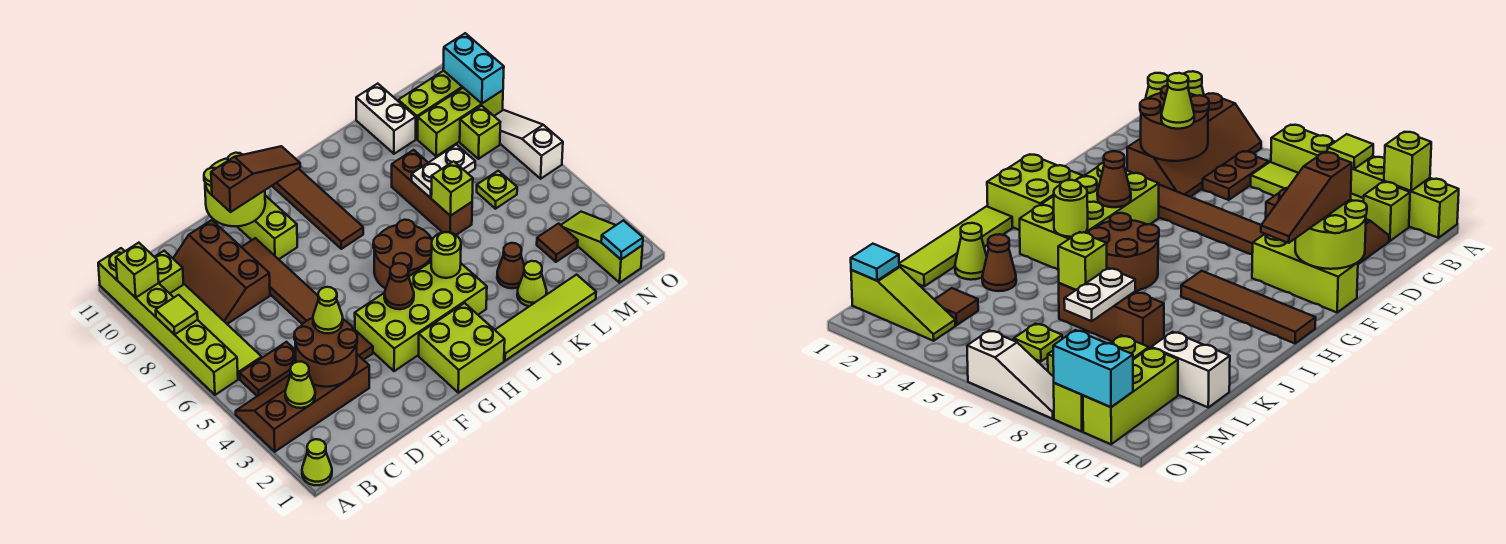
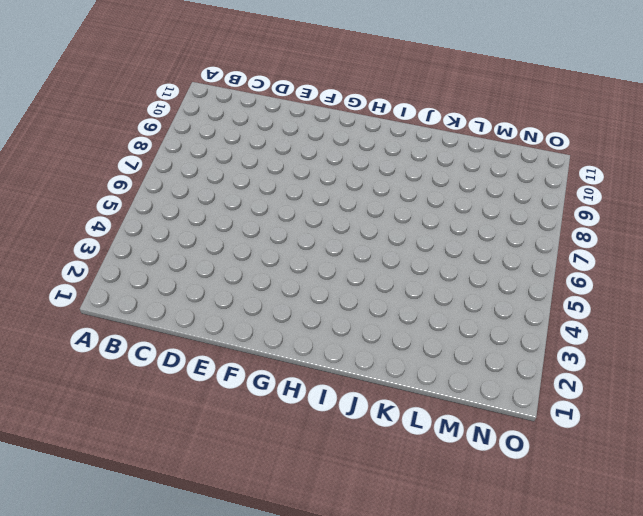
none -> lime 1x1 cone [302,439,332,485]
none -> brown 2x4 slope [236,354,369,452]
none -> lime 1x6 brick [98,248,238,395]
none -> brown 1x2 plate [240,342,296,396]

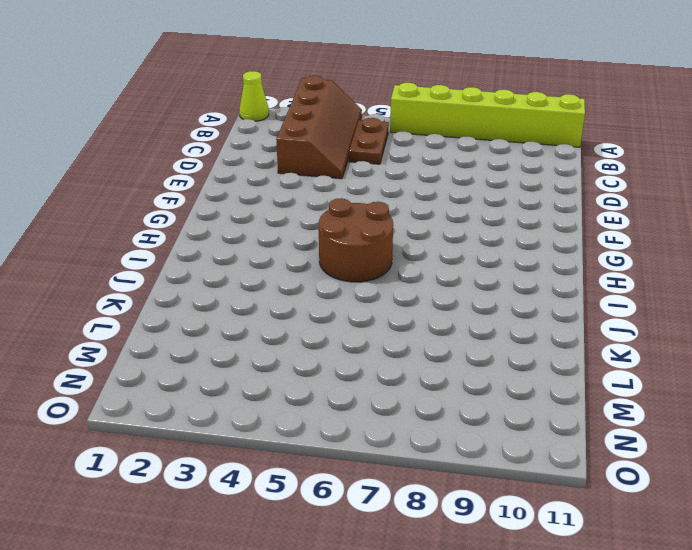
none -> lime 1x4 tile [170,284,262,379]
none -> lime 1x1 brick [155,251,184,293]
none -> brown 2x3 slope [173,220,270,324]
none -> brown 1x6 tile [242,238,373,360]

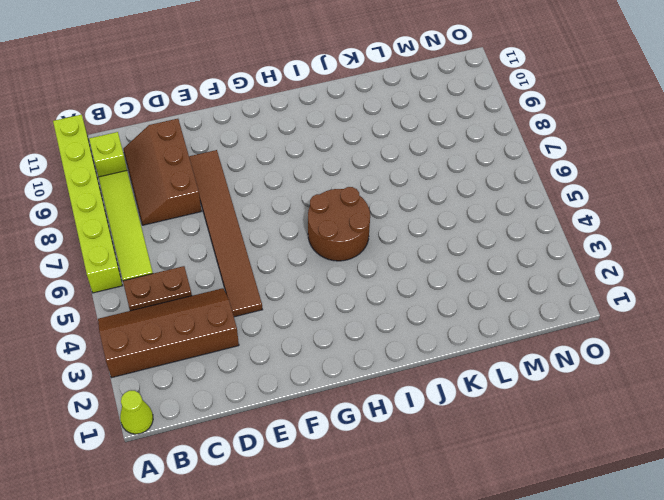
none -> lime 2x4 brick [355,262,487,371]
none -> lime 1x3 brick [237,196,297,259]
none -> lime 2x2 brick [419,303,505,393]
none -> brown 1x4 tile [272,169,363,249]

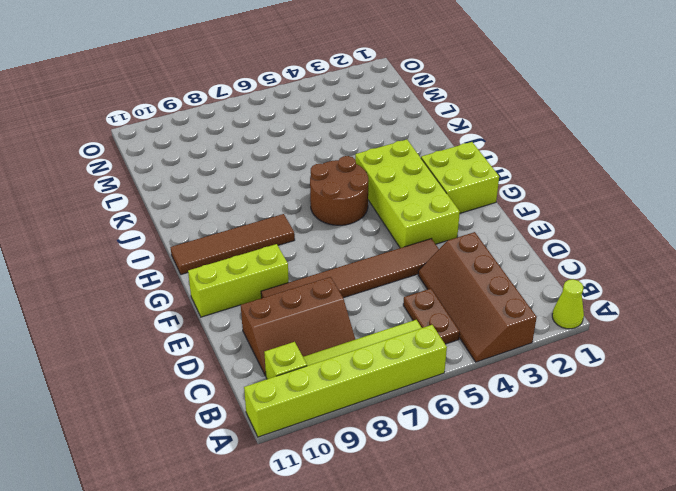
none -> lime 1x4 tile [495,275,596,361]
none -> lime 1x1 cone [517,261,547,306]
none -> brown 1x1 cone [497,243,524,288]
none -> brown 1x3 brick [392,150,472,235]

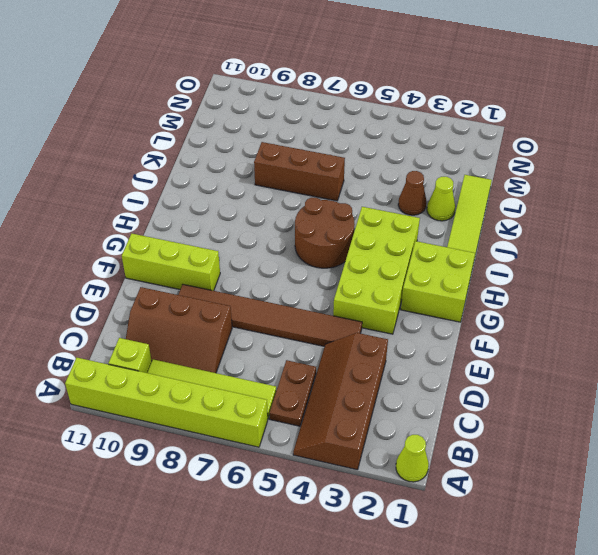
none -> brown 1x4 tile [272,169,363,249]
none -> white 1x2 brick [356,84,416,154]
none -> brown 1x1 tile [537,224,578,262]
none -> lime 1x1 plate [477,171,517,209]

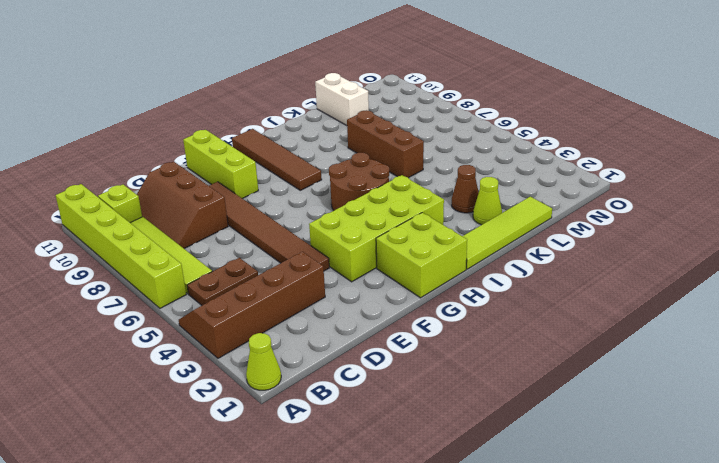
none -> brown 1x1 tile [537,224,578,262]
none -> lime 1x1 plate [477,171,517,209]
none -> lime 1x3 brick [418,88,503,156]
none -> lime 1x3 brick [398,71,463,139]

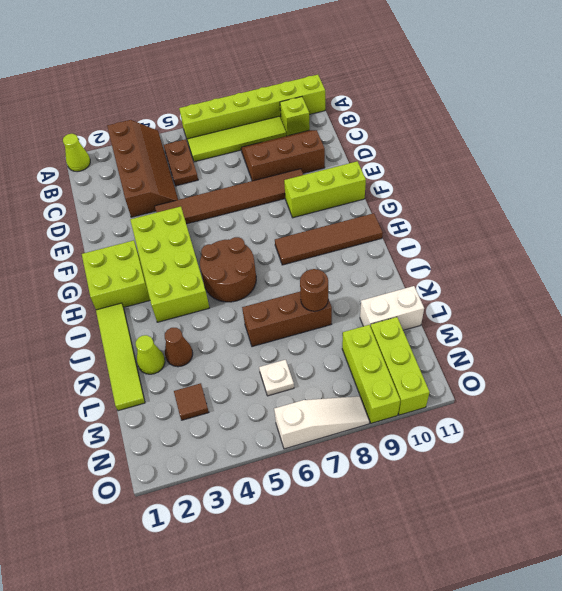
brown 1x1 round brick [300,269,328,311] -> none
white 1x1 plate [259,360,294,396] -> lime 1x1 plate [477,171,517,209]
none -> lime 1x3 slope [561,212,643,283]
none -> lime 1x1 brick [460,106,500,159]
none -> lime 1x1 tile [156,295,198,335]
none -> lime 1x1 brick [116,243,159,298]

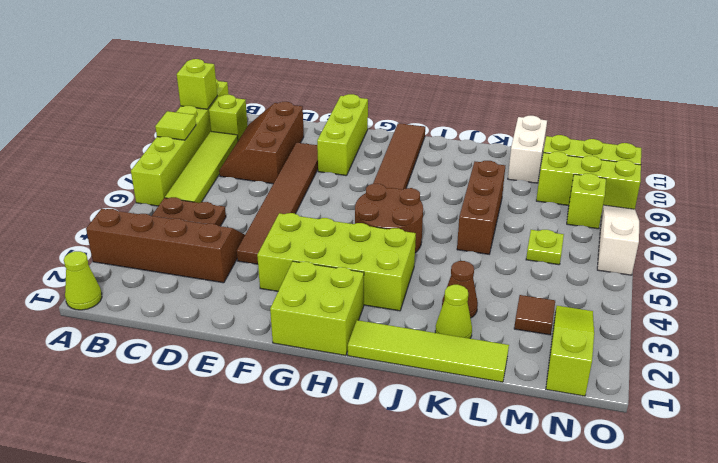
none -> lime 1x1 cone [285,362,315,408]
none -> brown 2x2 round brick [294,318,357,387]
none -> lime 2x2 round brick [204,153,265,226]
none -> brown 1x1 cone [384,263,414,309]

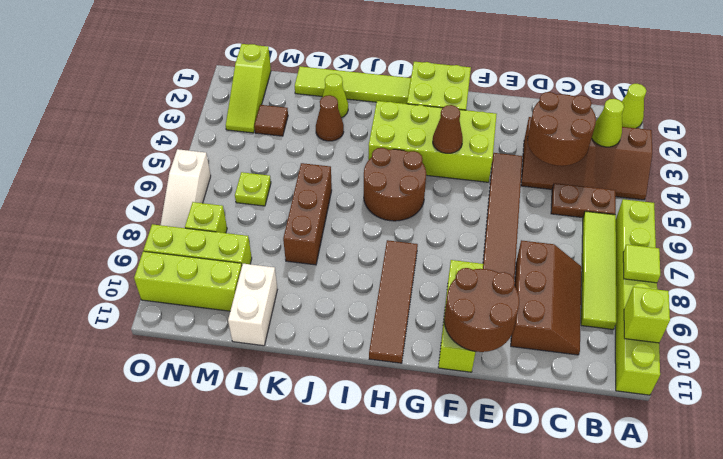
brown 2x2 round brick [444,268,519,352] -> lime 2x2 round brick [204,153,265,226]
none -> lime 1x1 brick [155,251,184,293]
none -> lime 1x1 round brick [431,232,461,278]
none -> lime 1x1 brick [431,161,473,216]
none -> white 1x2 plate [412,145,475,198]

